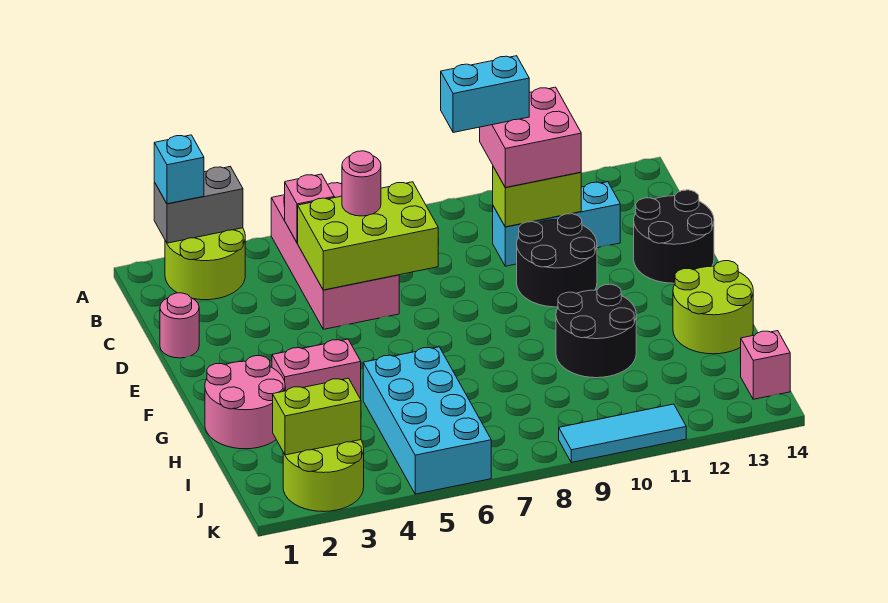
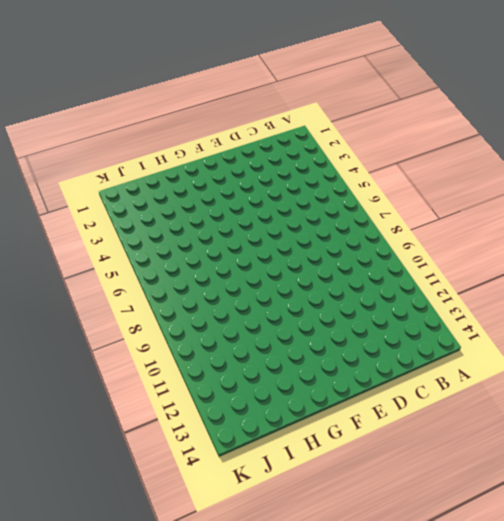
none -> lime 2x2 round brick [165,228,245,300]
none -> pink 2x4 brick [271,183,399,329]
none -> cyan 1x3 brick [493,182,620,266]

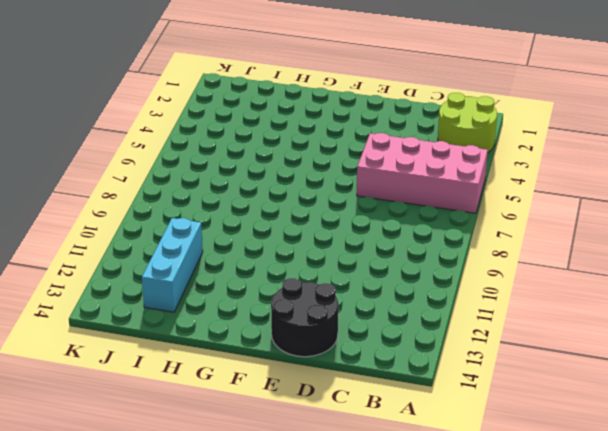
cyan 1x3 brick [142,218,203,312] -> cyan 1x3 brick moved to [493,182,620,266]
none -> pink 1x1 round brick [160,293,199,358]
none -> black 2x2 round brick [517,214,597,307]
none -> pink 2x2 round brick [205,356,285,449]

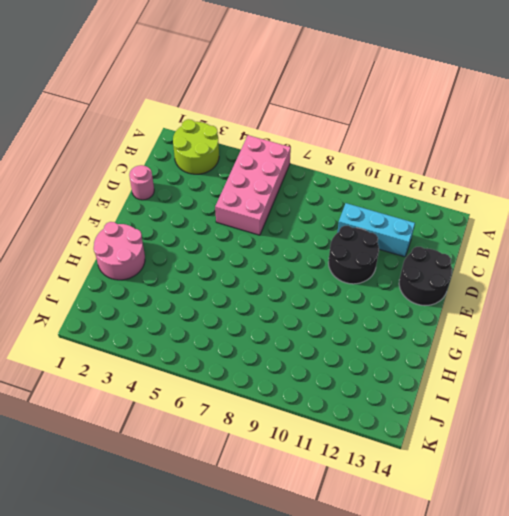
none -> pink 1x2 brick [272,339,361,399]
none -> black 2x2 round brick [556,284,636,378]
none -> lime 2x2 round brick [673,261,753,354]

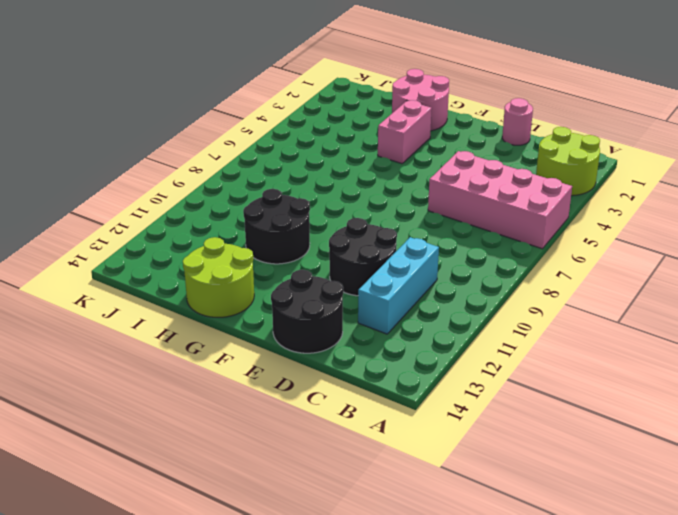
none -> cyan 2x4 brick [363,347,491,494]
none -> lime 2x2 round brick [283,440,364,512]
none -> pink 1x1 brick [741,331,790,399]

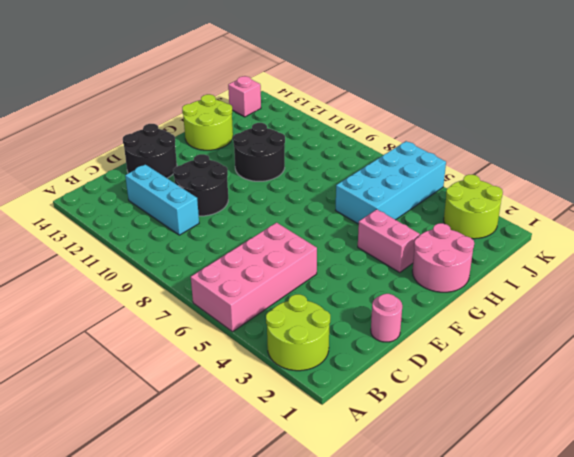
none -> cyan 1x3 tile [559,404,686,462]
none -> grey 1x2 brick [154,167,243,243]
none -> pink 1x1 brick [285,174,334,243]

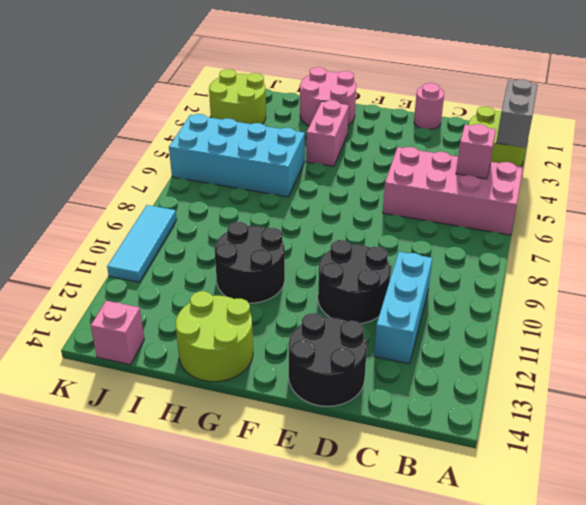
none -> lime 2x3 brick [298,182,438,290]
none -> lime 1x2 brick [493,167,581,227]
none -> lime 1x2 brick [273,378,361,455]

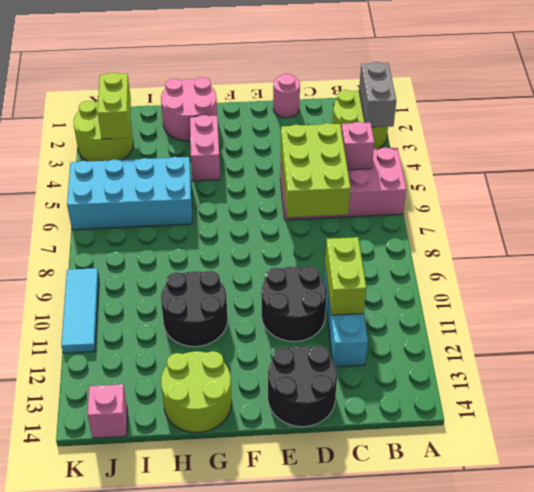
none -> cyan 1x1 brick [154,135,204,204]
none -> pink 2x2 brick [480,87,581,187]
none -> pink 1x1 round brick [342,151,381,216]

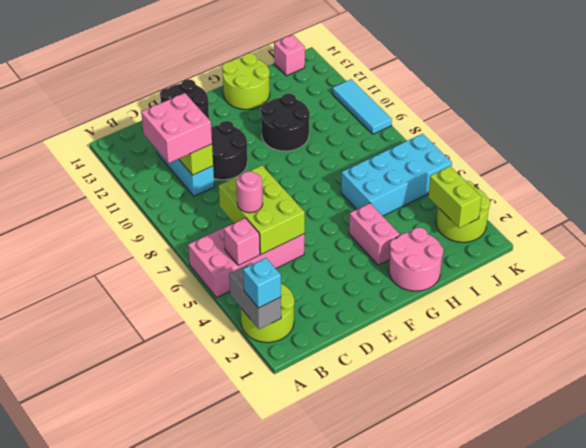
none -> pink 1x1 round brick [160,293,199,358]
none -> cyan 1x2 brick [441,56,529,133]

